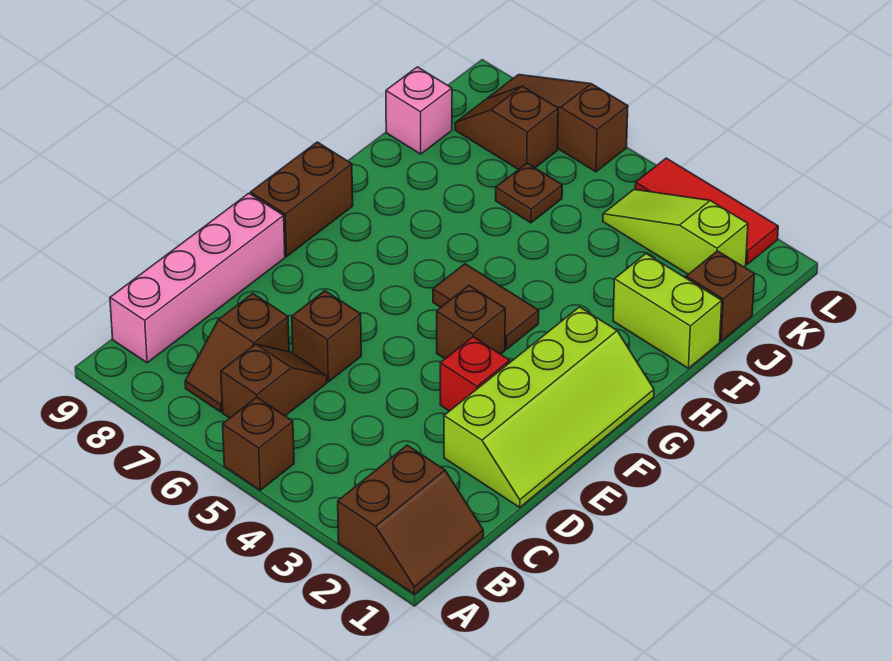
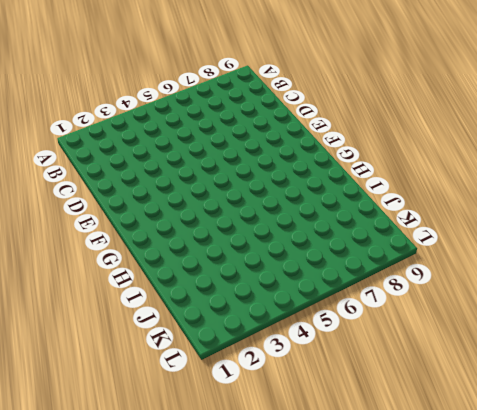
none -> brown 2x2 slope [338,445,483,594]
none -> brown 1x1 brick [223,397,294,490]
none -> brown 1x2 slope [221,344,327,418]

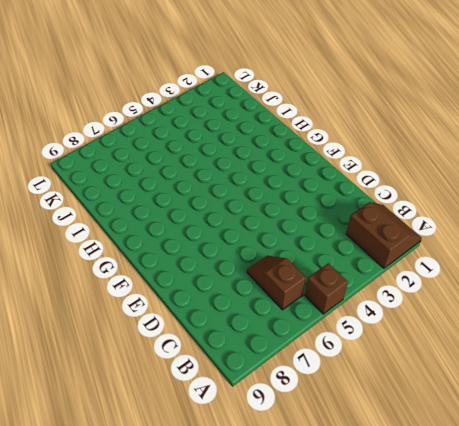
none -> brown 1x2 slope [185,293,289,412]
none -> pink 1x4 brick [110,193,285,363]
none -> lime 2x4 slope [444,307,654,507]

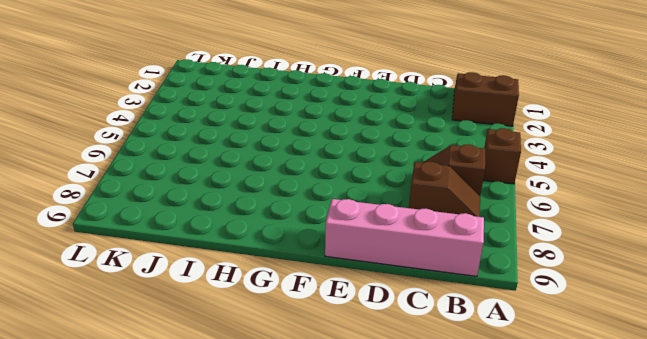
none -> lime 2x4 slope [444,307,654,507]
none -> brown 1x1 brick [292,291,361,382]
none -> red 1x1 brick [440,337,510,411]

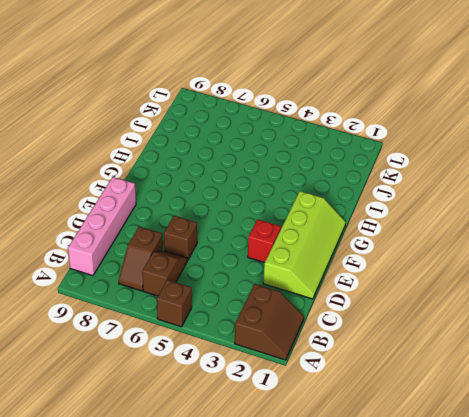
none -> brown 1x1 brick [437,286,505,359]
none -> brown 1x2 brick [251,142,353,256]
none -> brown 1x2 tile [433,264,539,349]

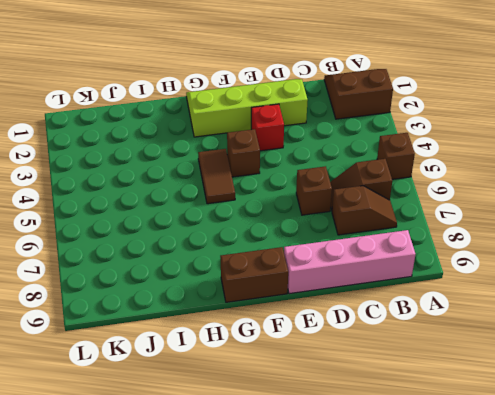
none -> lime 1x2 brick [613,254,722,368]
none -> brown 1x1 brick [686,251,755,341]
none -> brown 1x1 plate [496,163,562,223]

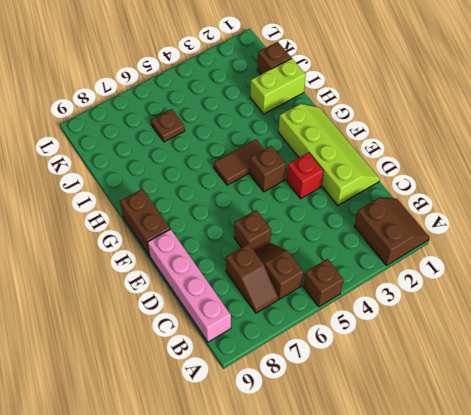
none -> pink 1x1 brick [386,67,452,154]
none -> lime 1x3 slope [603,190,748,274]
none -> brown 1x2 slope [455,86,558,170]

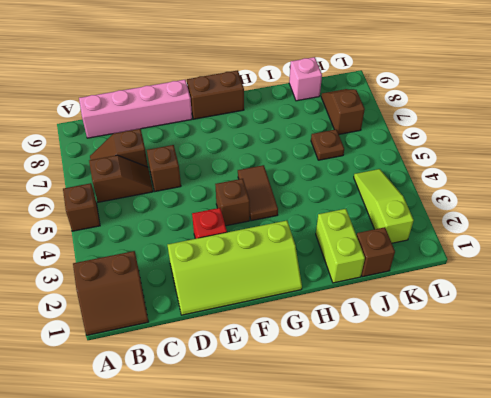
none -> red 1x3 tile [635,158,778,264]
none -> brown 1x3 slope [488,75,628,172]

